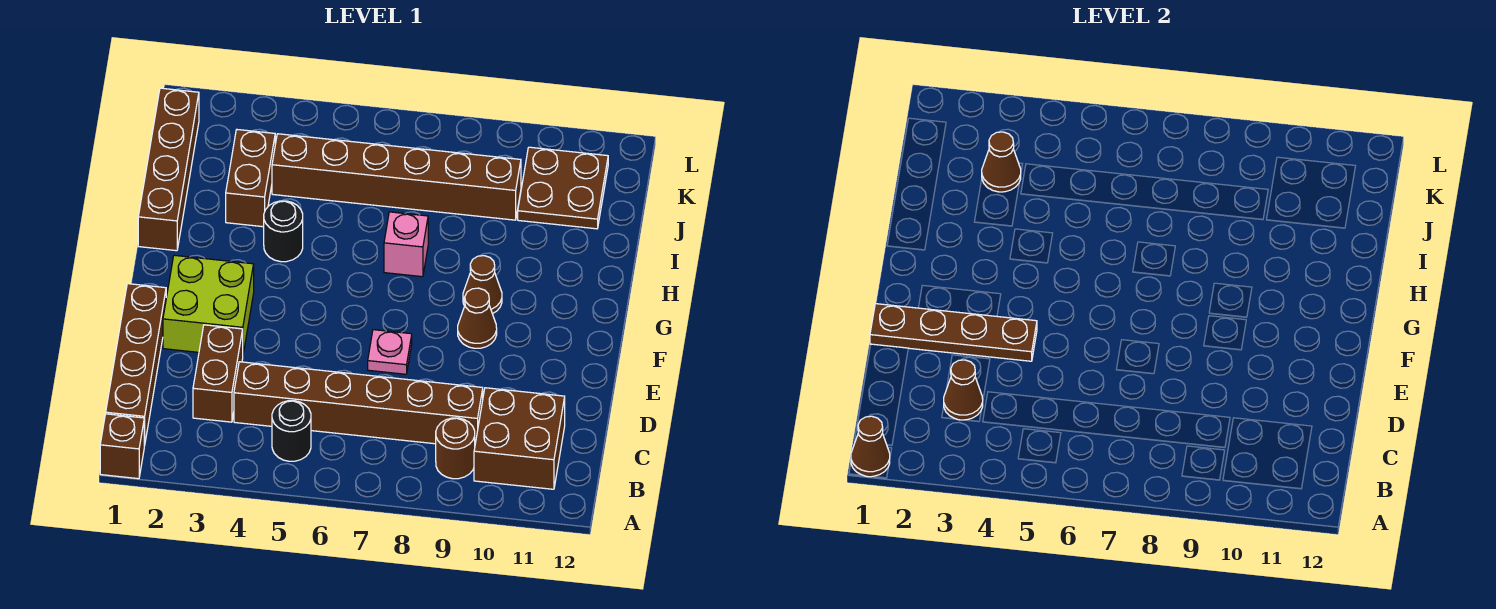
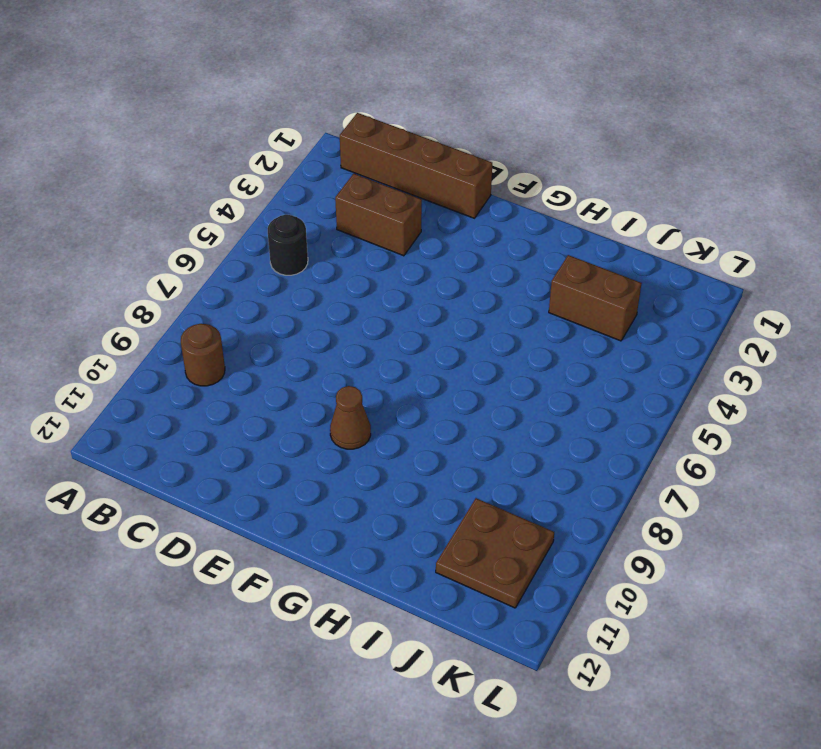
none -> brown 1x1 brick [100,414,144,479]
none -> brown 2x2 brick [474,388,565,489]
none -> brown 1x6 brick [234,362,483,444]

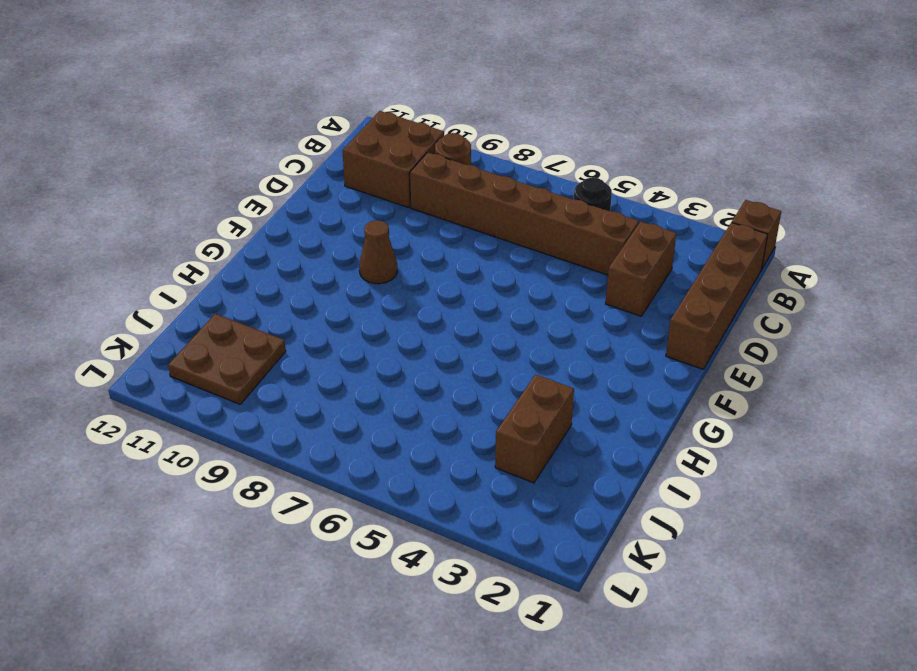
none -> lime 2x2 brick [163,255,254,353]
none -> pink 1x1 plate [368,330,412,374]
none -> brown 1x1 cone [463,256,502,314]

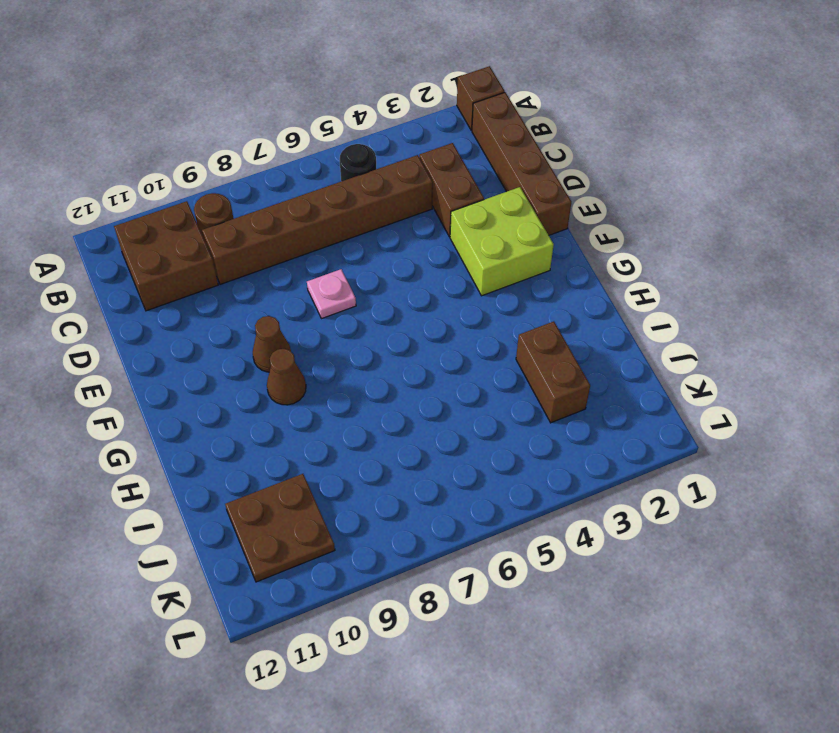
none -> brown 1x4 brick [138,88,199,251]
none -> black 1x1 round brick [264,201,303,262]
none -> pink 1x1 brick [384,212,428,277]

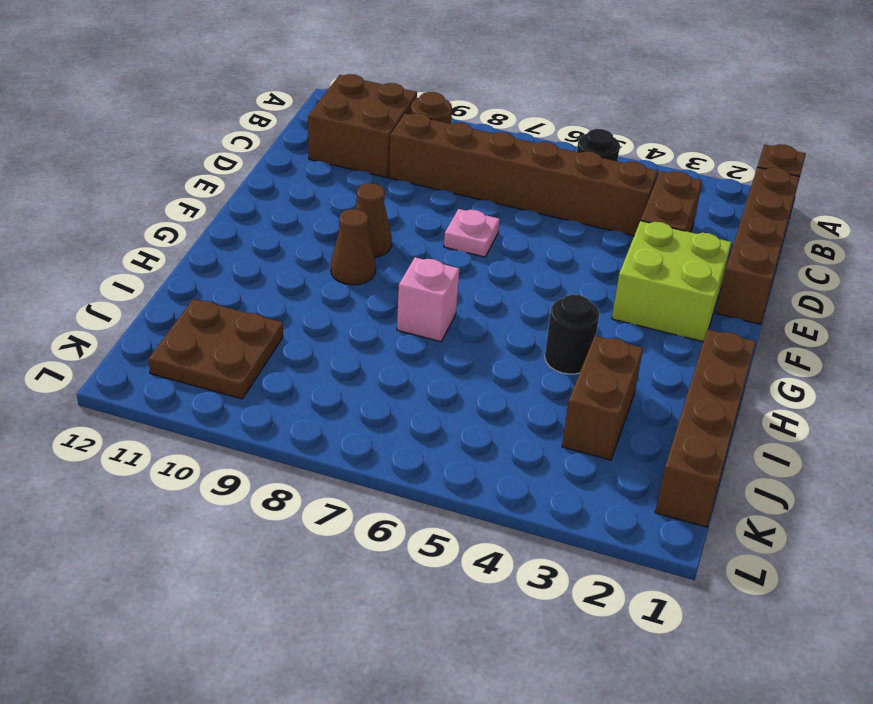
none -> brown 1x6 brick [272,134,521,220]
none -> brown 1x1 cone [851,416,890,477]
none -> brown 1x1 cone [944,360,983,420]

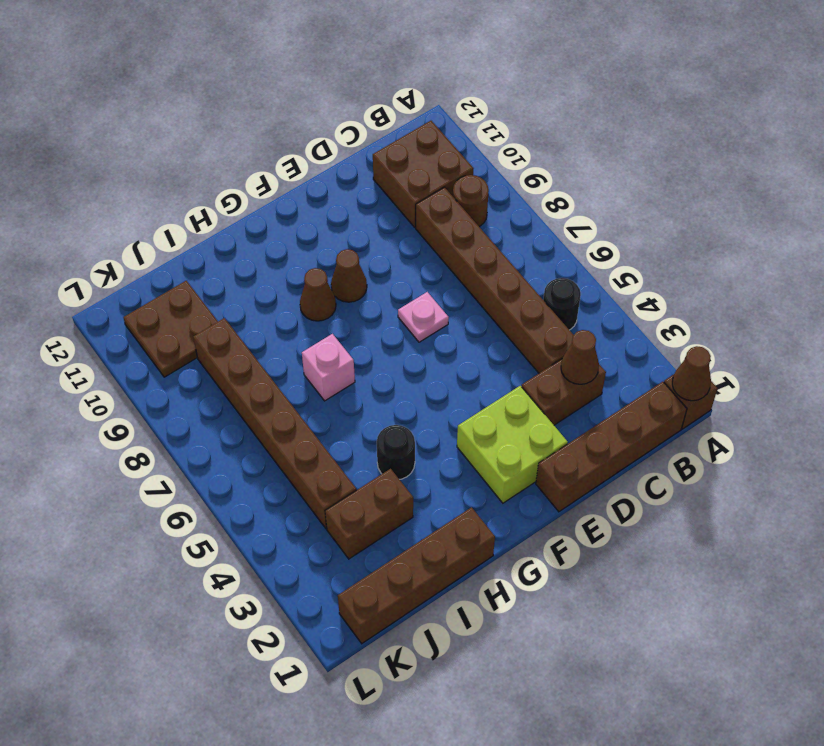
none -> brown 1x4 plate [870,304,1037,361]
none -> brown 1x1 cone [982,132,1021,192]

